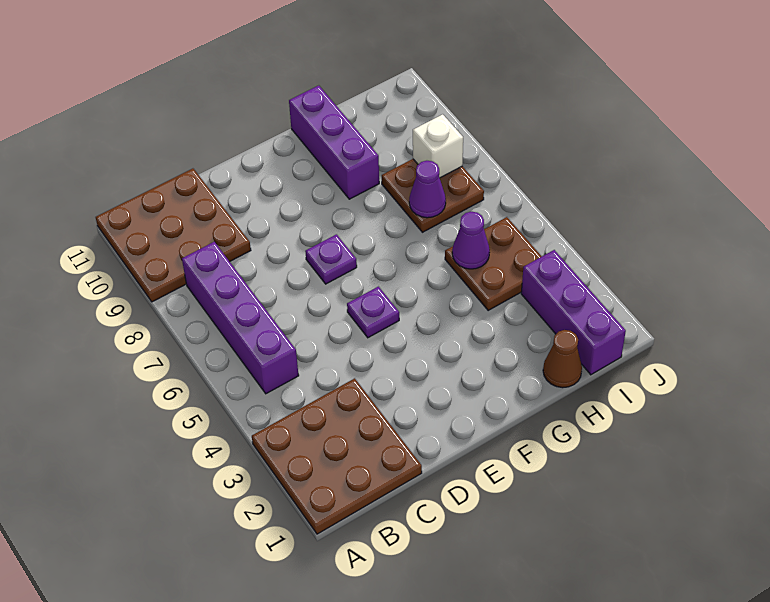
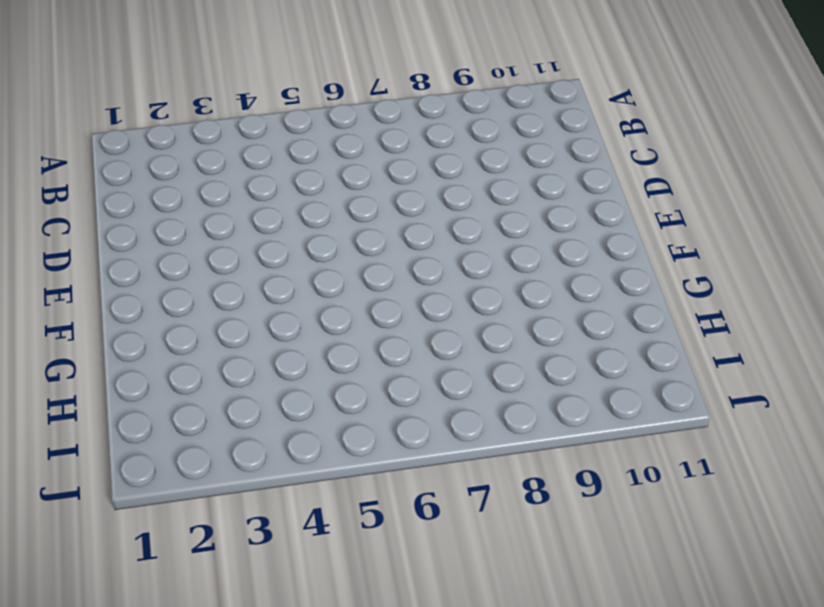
none -> brown 3x3 plate [252,378,422,534]
none -> brown 3x3 plate [96,169,251,302]
none -> purple 1x4 brick [182,242,299,394]

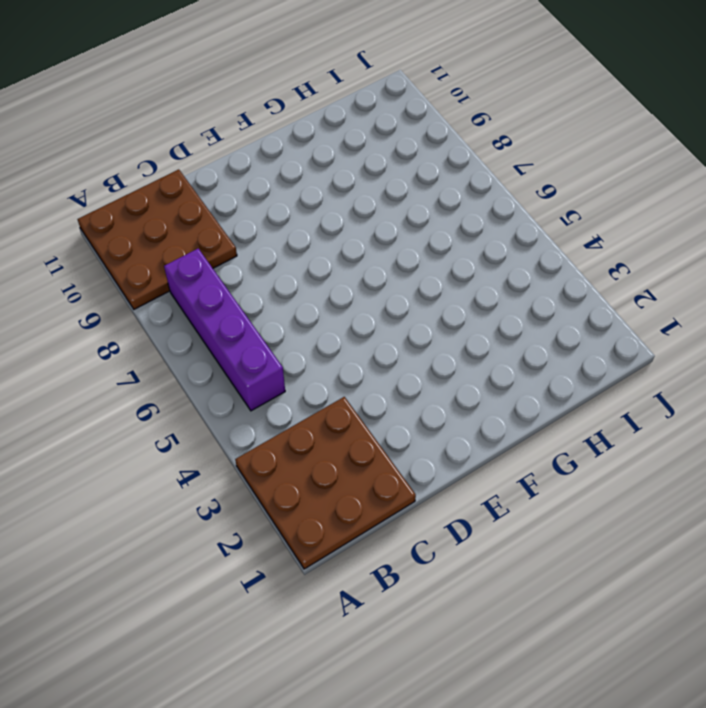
none -> purple 1x1 plate [347,287,399,338]
none -> purple 1x1 plate [305,234,357,284]
none -> purple 1x3 brick [289,86,379,199]

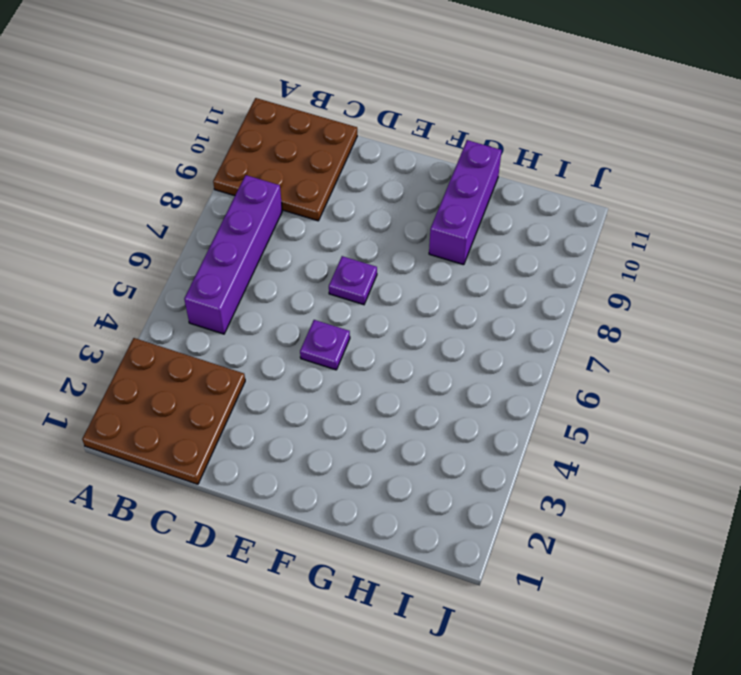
none -> brown 1x1 cone [543,330,582,388]
none -> brown 2x2 plate [445,217,542,310]
none -> brown 2x2 plate [382,159,484,232]

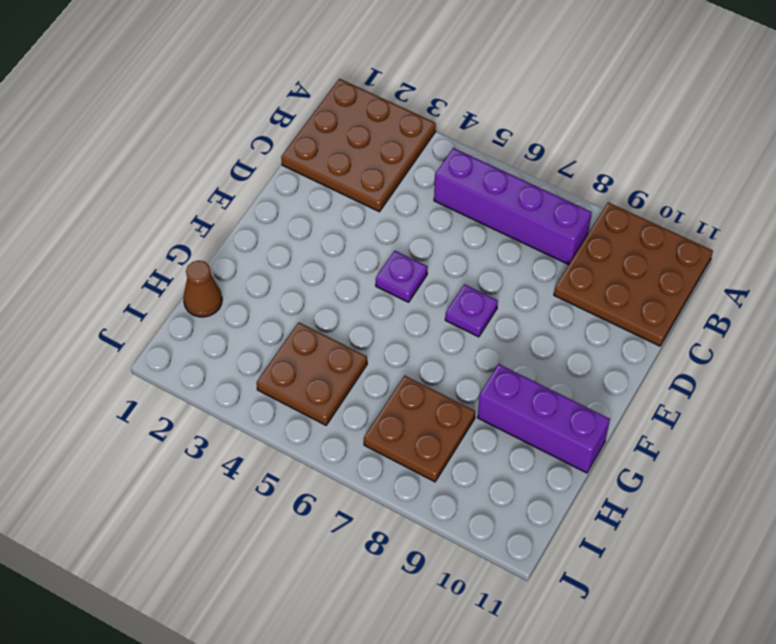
none -> purple 1x3 brick [521,250,626,375]
none -> purple 1x1 cone [452,212,490,269]
none -> purple 1x1 cone [409,161,446,218]

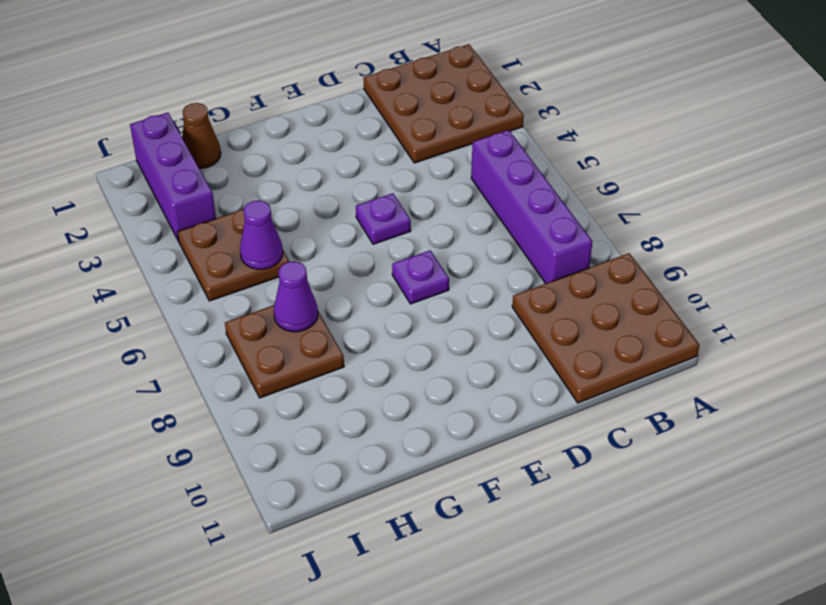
none -> purple 1x3 brick [289,86,379,199]
none -> white 1x1 brick [413,114,463,178]

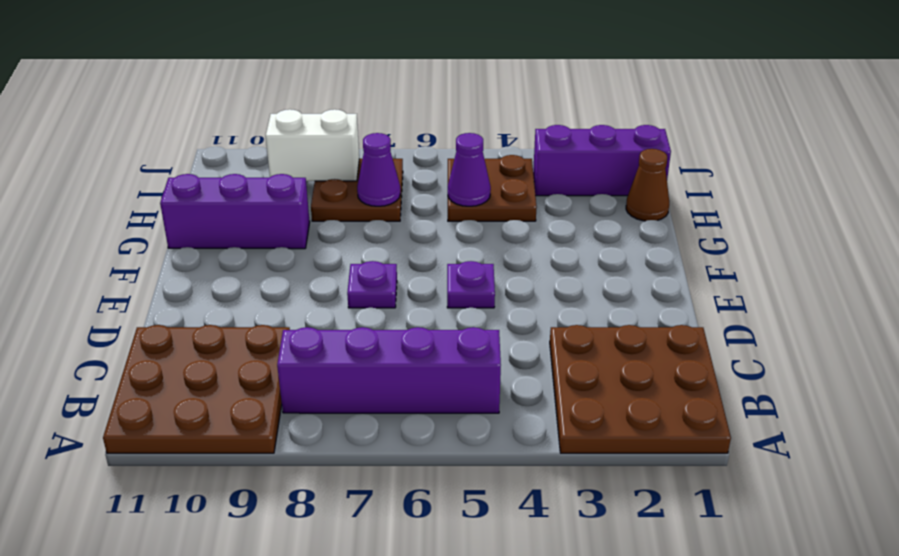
white 1x2 brick [266,109,359,181] -> white 1x1 brick [413,114,463,178]

